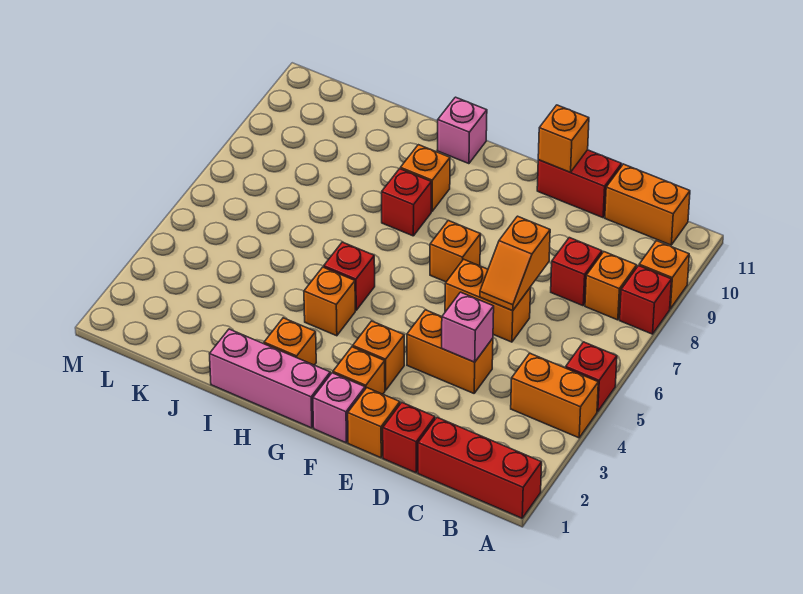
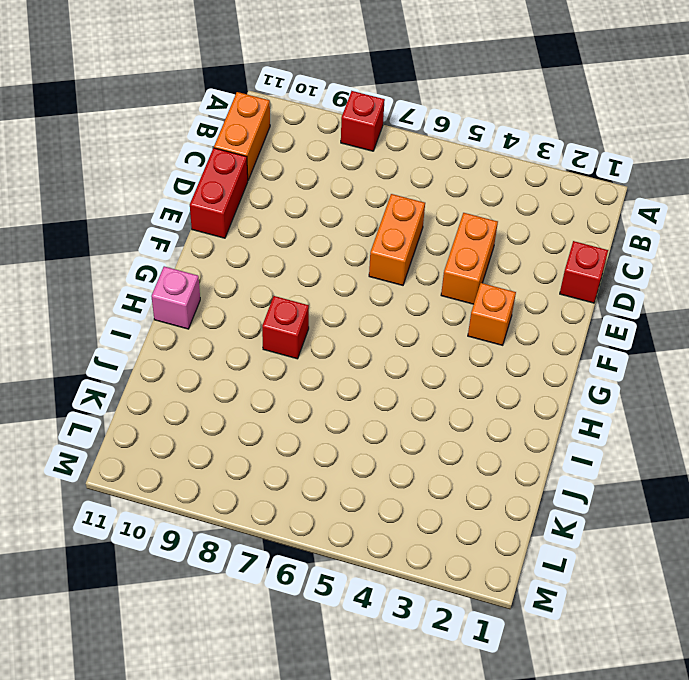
none -> red 1x3 brick [418,418,542,518]
none -> orange 1x2 brick [511,353,598,438]
none -> red 1x1 brick [566,342,617,412]

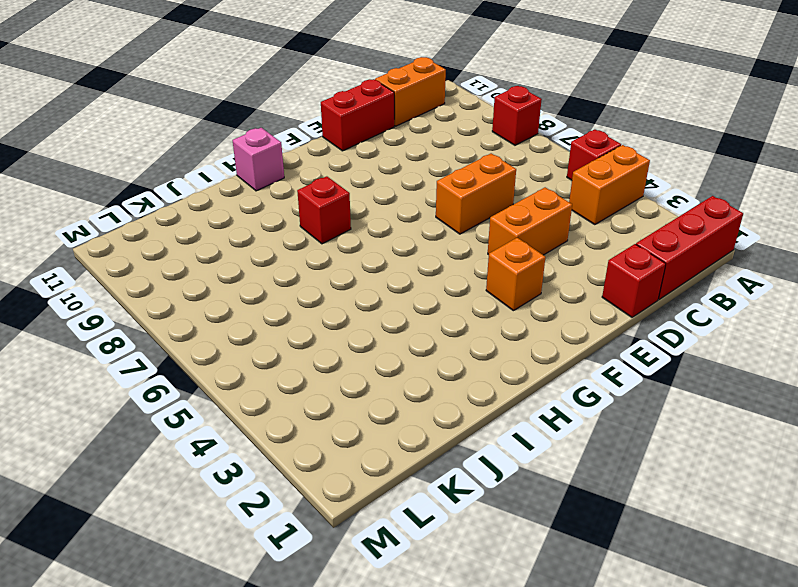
none -> orange 1x1 brick [639,241,689,309]
none -> orange 1x1 brick [585,252,637,320]
none -> red 1x1 brick [551,238,602,306]

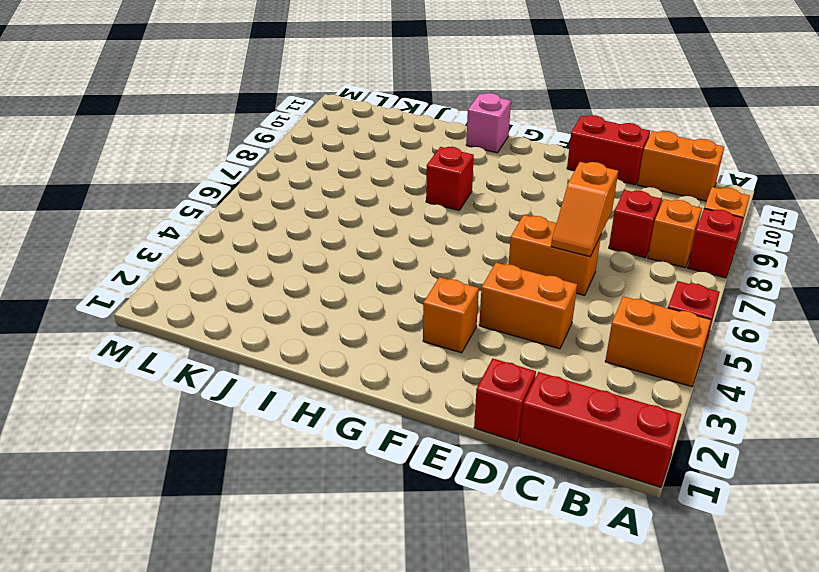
none -> orange 1x1 brick [348,388,400,458]
none -> pink 1x1 brick [313,373,365,443]
none -> orange 1x1 brick [333,347,385,394]

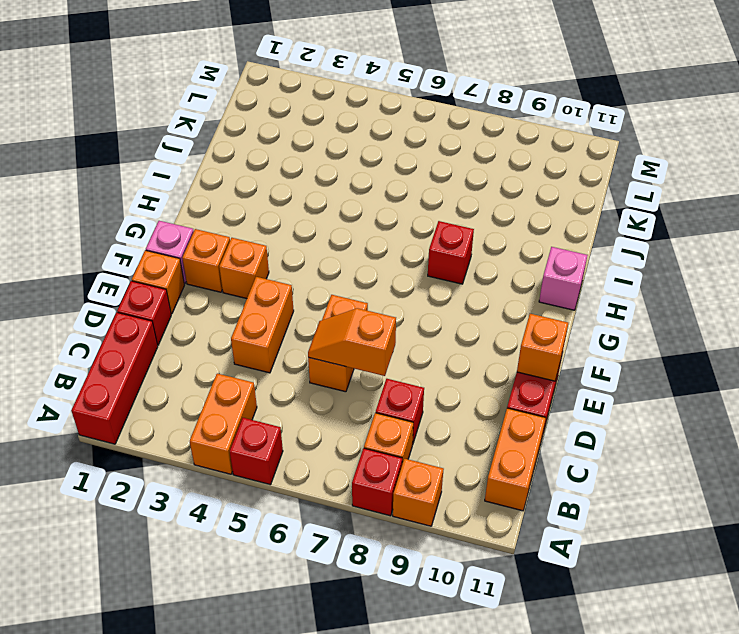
none -> orange 1x1 brick [430,221,481,282]
none -> pink 1x3 brick [210,329,330,428]
none -> orange 1x1 brick [264,318,316,365]

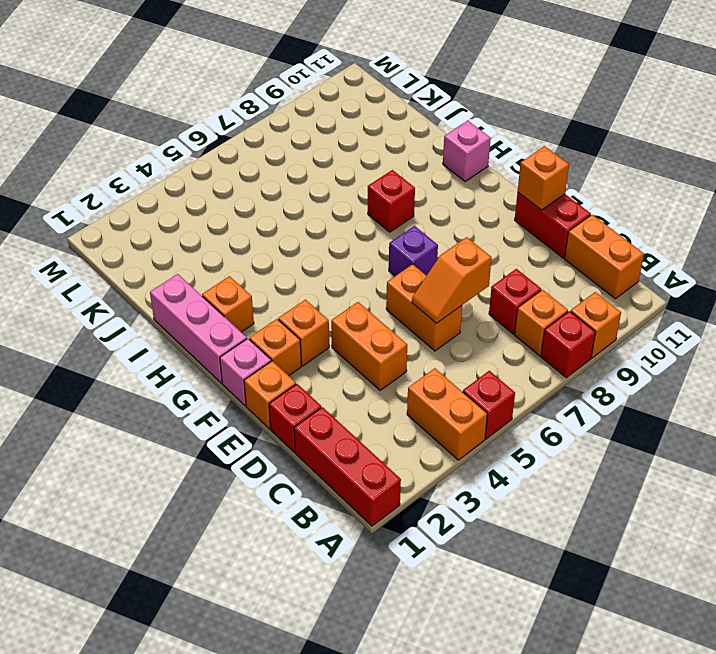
purple 1x1 brick [389,226,438,276] -> orange 1x1 brick [430,221,481,282]
none -> orange 1x1 brick [304,267,355,336]
none -> red 1x1 brick [324,242,375,310]
none -> orange 1x1 brick [400,145,450,212]

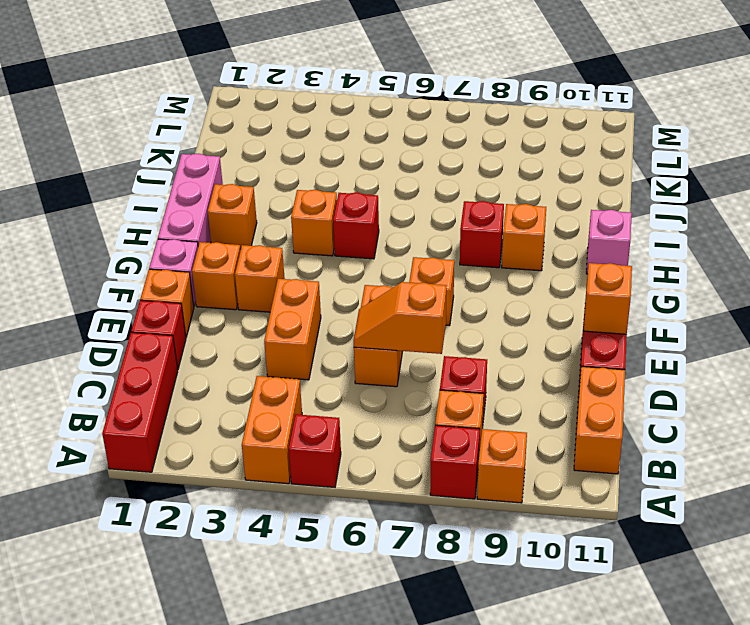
none -> pink 1x1 brick [442,292,494,362]

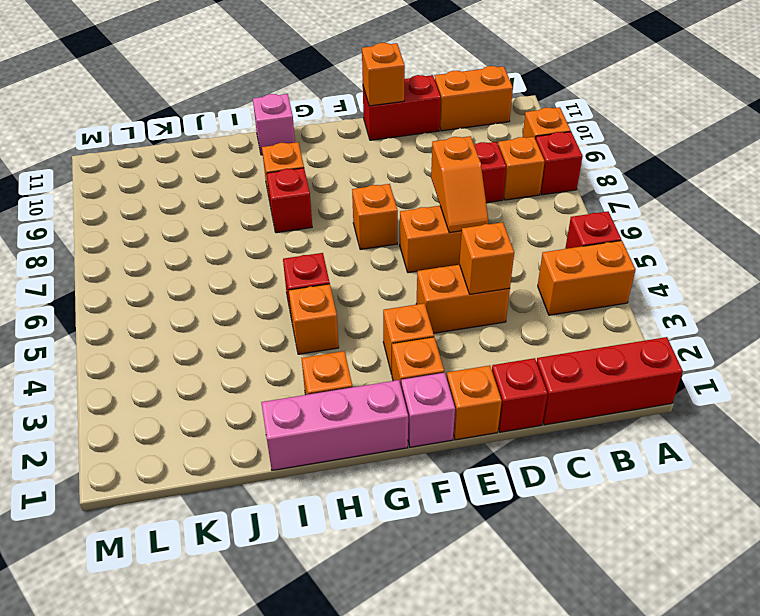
orange 1x1 brick [459,222,514,294] -> pink 1x1 brick [442,292,494,362]

